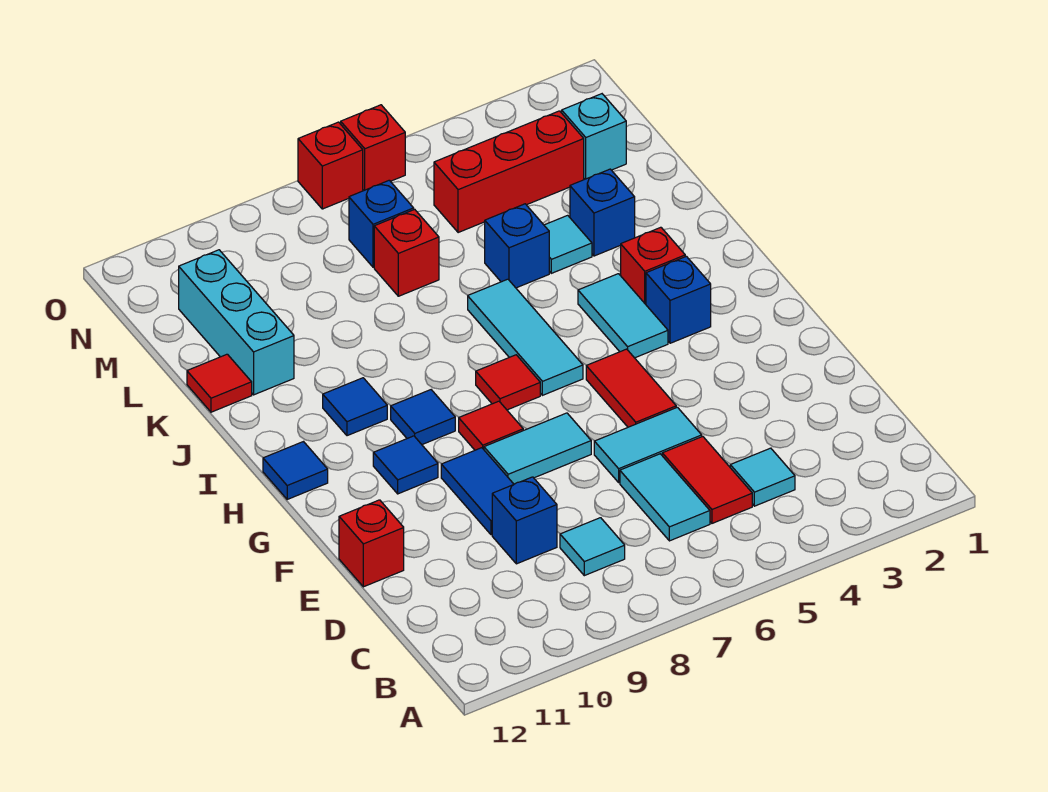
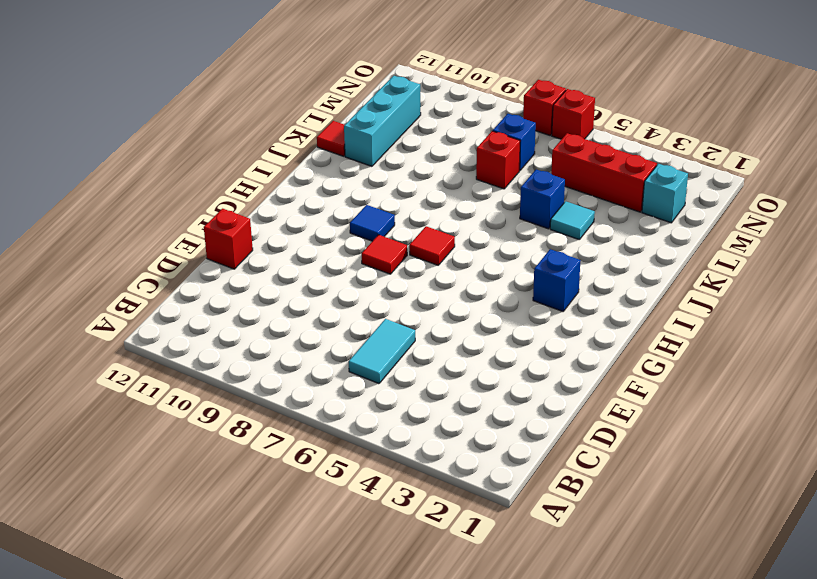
none -> cyan 1x1 tile [730,448,795,506]
none -> red 1x2 tile [662,437,752,523]
none -> cyan 1x1 tile [560,518,625,576]
none -> blue 1x1 brick [492,477,557,564]

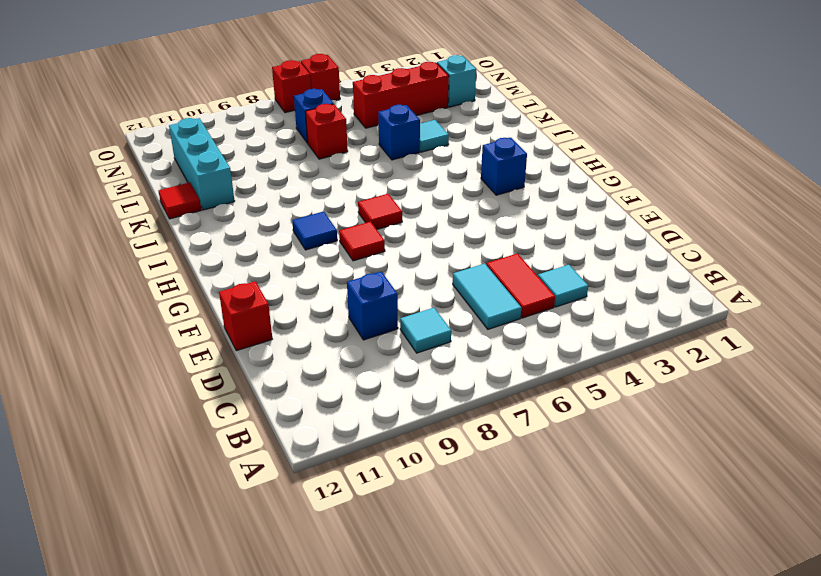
none -> cyan 1x2 tile [594,407,702,482]
none -> blue 1x2 tile [441,448,514,535]
none -> red 1x2 tile [586,349,676,427]
none -> cyan 1x2 tile [484,413,591,484]

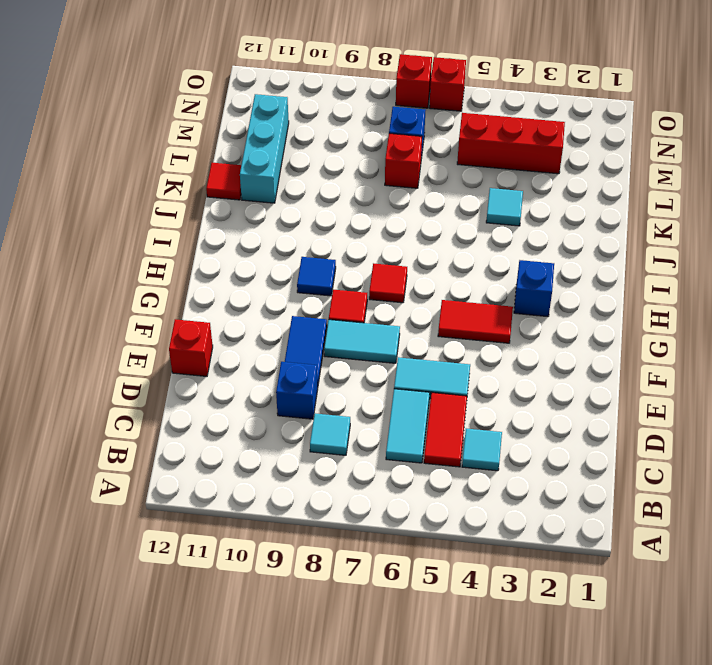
red 1x2 tile [438,300,513,343] -> red 1x2 tile turned to [586,349,676,427]
none -> blue 1x1 tile [373,436,438,494]
none -> cyan 1x2 tile [578,274,668,358]
none -> cyan 1x3 tile [468,279,583,395]
none -> blue 1x1 tile [263,442,328,499]

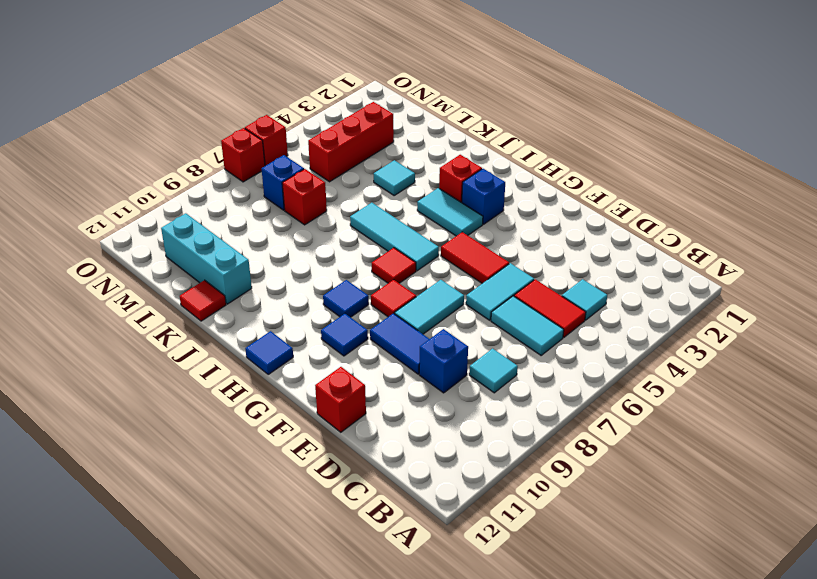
none -> blue 1x1 tile [323,378,387,436]
none -> blue 1x1 brick [570,169,635,256]
none -> blue 1x1 brick [485,204,549,288]
none -> cyan 1x1 brick [562,94,626,179]

